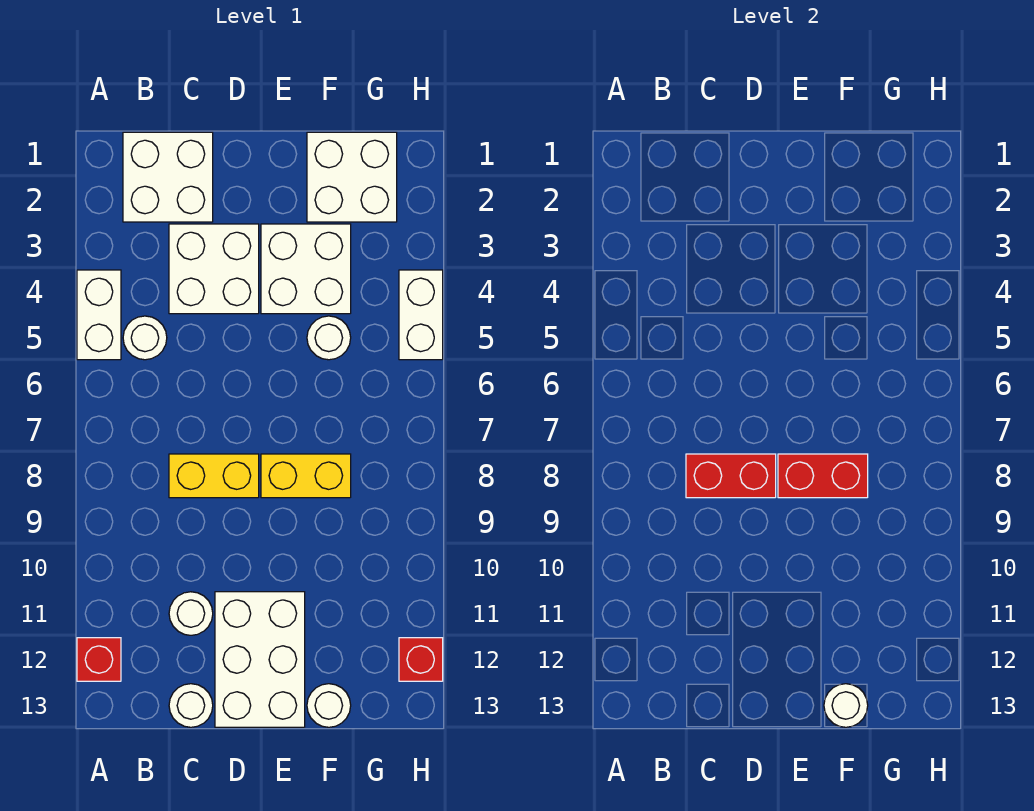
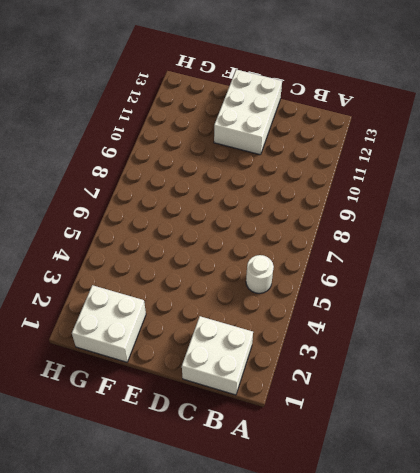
none -> white 1x2 brick [77,270,121,360]
none -> red 1x1 brick [77,638,121,681]
none -> white 2x2 brick [169,224,259,314]

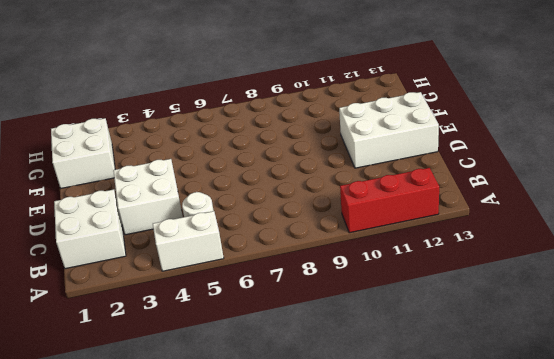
red 1x3 brick [340,168,439,233] -> red 1x1 brick [77,638,121,681]
none -> yellow 1x2 brick [169,454,259,498]
none -> white 1x1 round brick [169,592,213,635]
none -> white 1x1 round brick [169,684,213,727]

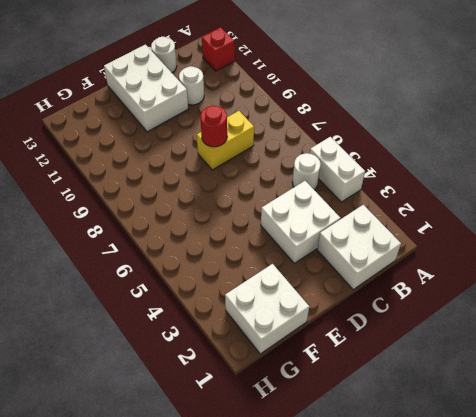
red 1x1 round brick [200,106,227,147] -> red 1x2 brick [686,454,776,498]
none -> white 2x2 brick [261,224,351,314]
none -> yellow 1x2 brick [261,454,351,498]
none -> white 1x1 round brick [307,316,351,360]

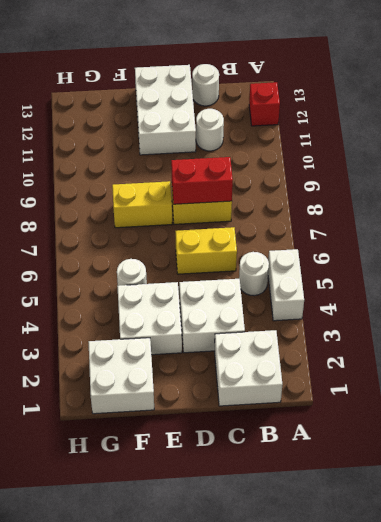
yellow 1x2 brick [175,227,237,274] -> none
none -> white 1x1 round brick [307,684,351,727]
none -> white 1x2 brick [399,270,443,360]
none -> red 1x1 brick [399,638,443,681]

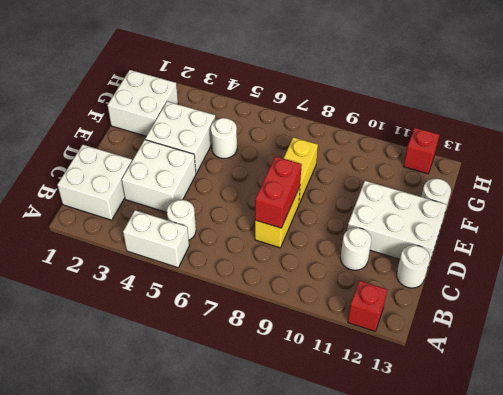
none -> white 1x2 brick [399,270,443,360]
none -> red 1x2 brick [778,454,868,498]
none -> white 1x1 round brick [824,684,868,727]

